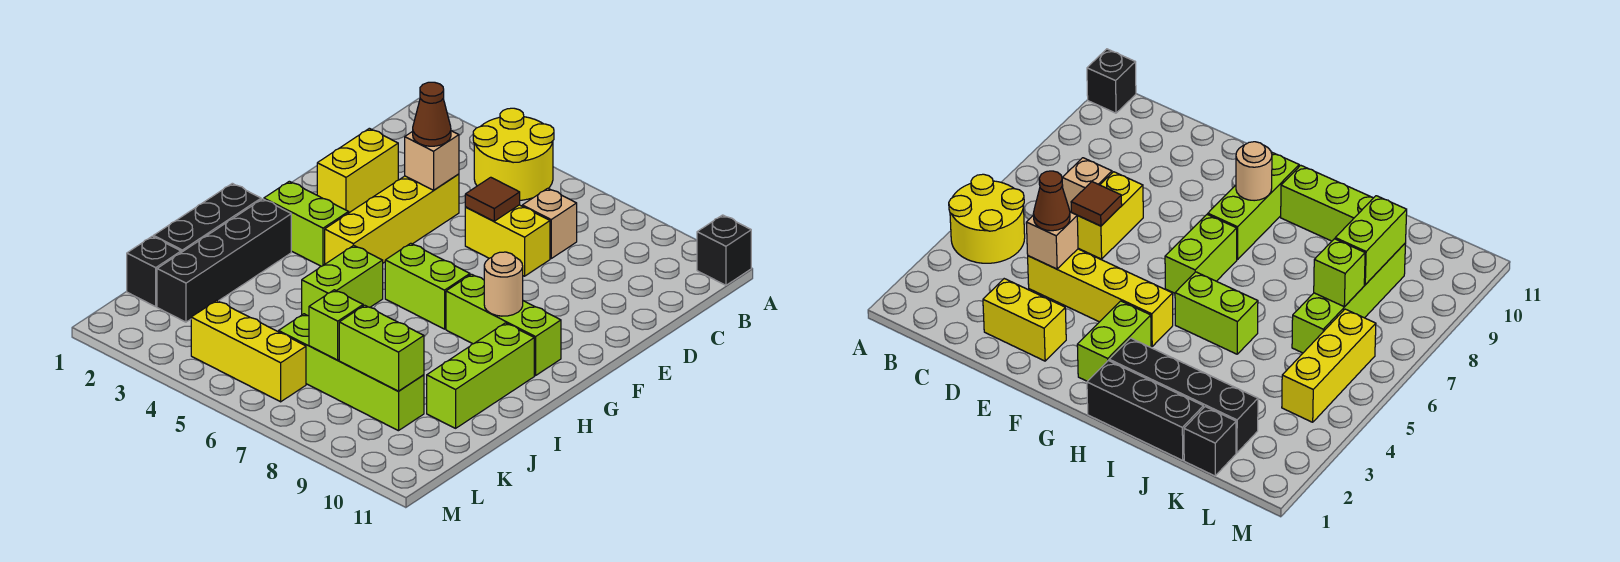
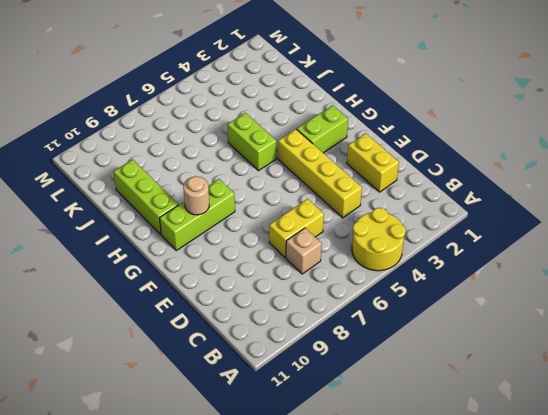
none -> black 1x1 brick [697,215,751,285]
none -> lime 1x2 brick [385,243,470,329]
none -> black 1x3 brick [153,183,261,252]

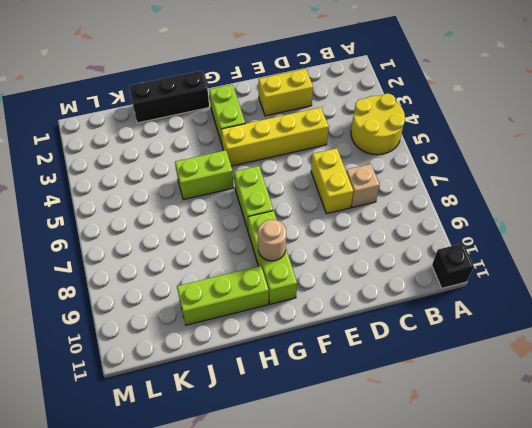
none -> black 1x4 brick [157,199,291,322]
none -> black 1x1 brick [127,236,181,307]
none -> lime 1x4 brick [279,314,424,431]

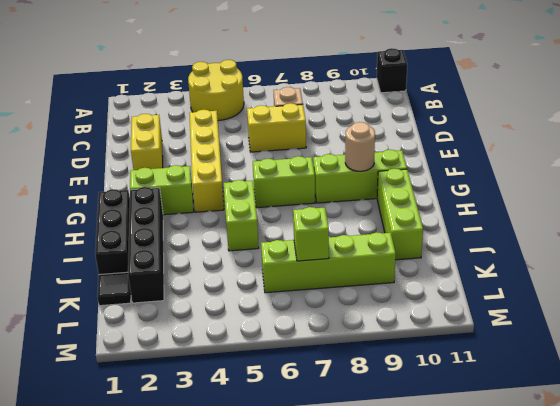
black 1x1 tile [97,272,131,306] -> black 1x1 brick [127,236,181,307]
none -> yellow 1x3 brick [191,300,306,402]
none -> tan 1x1 brick [405,131,459,190]
none -> brown 1x1 tile [465,177,520,221]

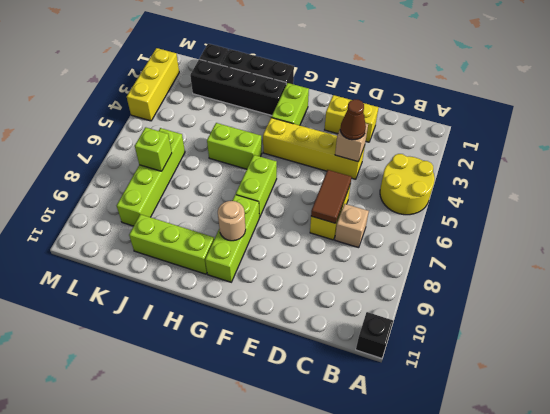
brown 1x2 tile [311,170,351,223] -> brown 1x1 tile [465,177,520,221]
yellow 1x3 brick [127,48,179,121] -> yellow 1x3 brick moved to [191,300,306,402]
none -> lime 1x2 brick [339,305,424,391]

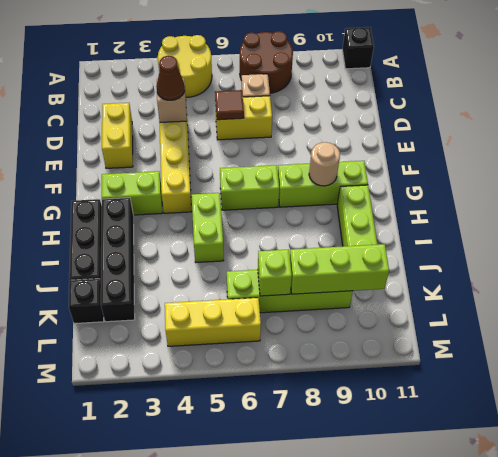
brown 2x2 round brick [240,31,293,93] -> none
lime 1x3 brick [290,244,389,294] -> lime 1x2 brick [339,305,424,391]

